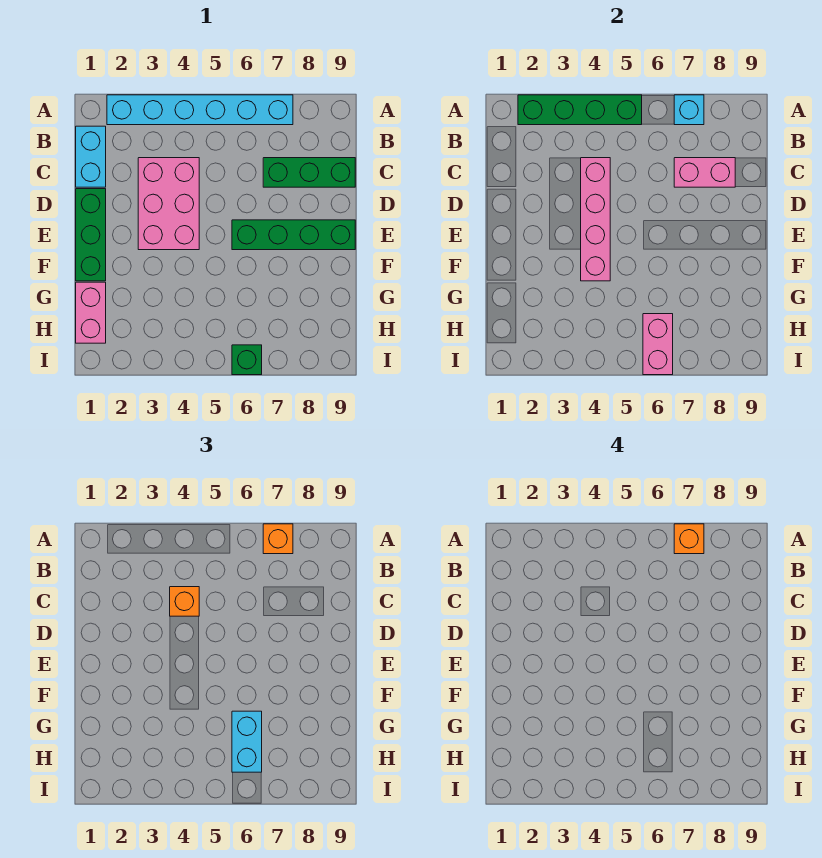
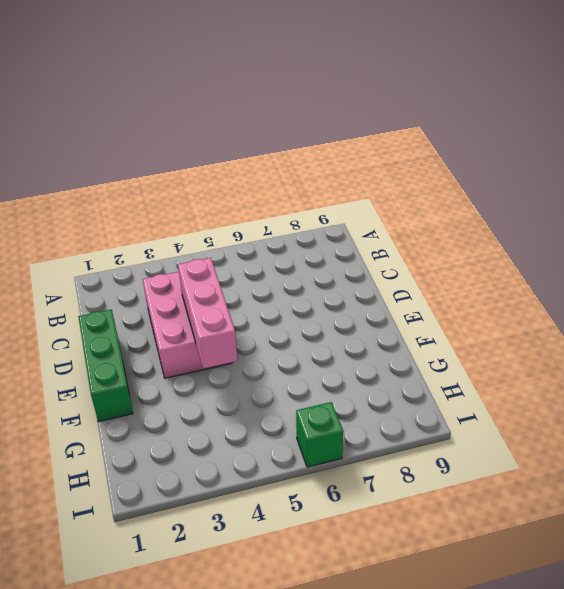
pink 1x3 brick [178,258,238,368] -> pink 1x4 brick [581,158,610,281]
none -> cyan 1x6 brick [107,95,293,125]
none -> cyan 1x2 brick [76,126,106,187]
none -> green 1x3 brick [263,158,355,187]

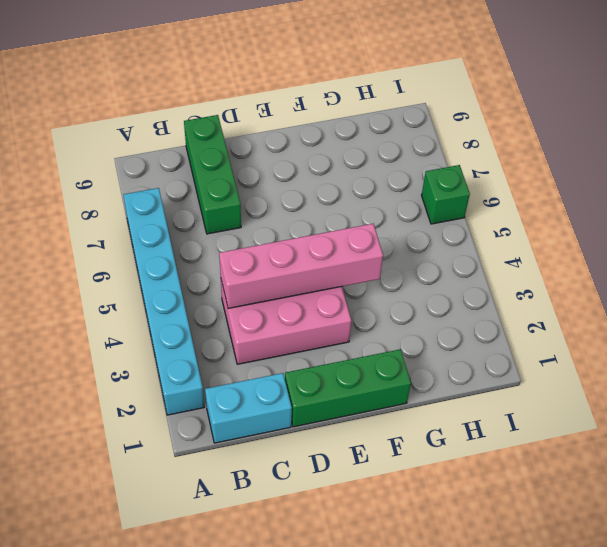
none -> green 1x4 brick [232,220,355,250]
none -> pink 1x2 brick [76,282,106,343]
none -> green 1x4 brick [518,95,642,125]

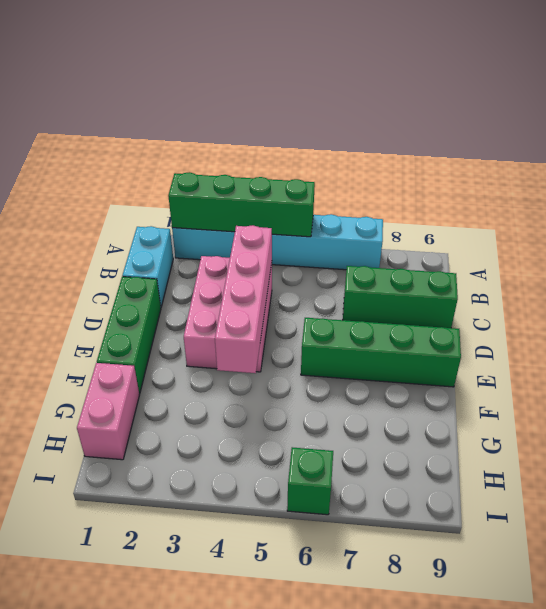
none -> cyan 1x1 brick [674,95,704,125]
none -> pink 1x2 brick [674,158,735,187]
none -> pink 1x2 brick [643,314,673,375]

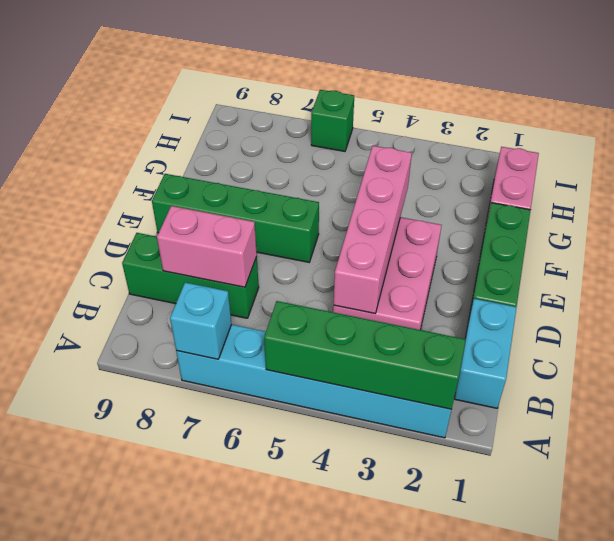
none -> pink 1x2 brick [643,314,673,375]
none -> orange 1x1 brick [263,524,293,554]
none -> orange 1x1 brick [170,587,199,616]

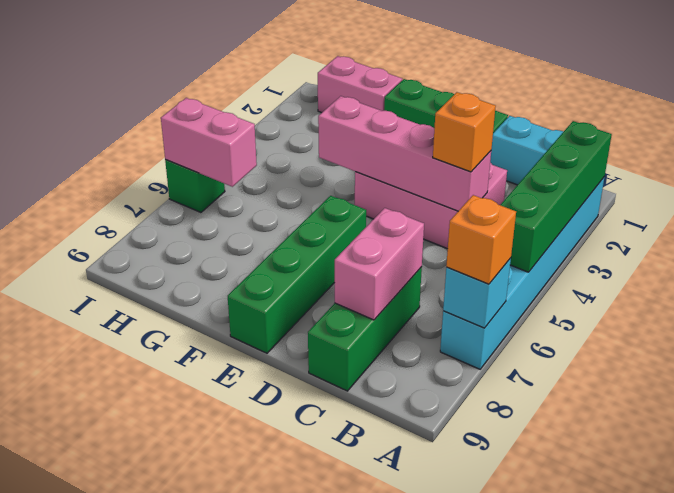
none -> cyan 1x2 brick [232,711,262,772]
none -> orange 1x1 brick [674,524,704,554]

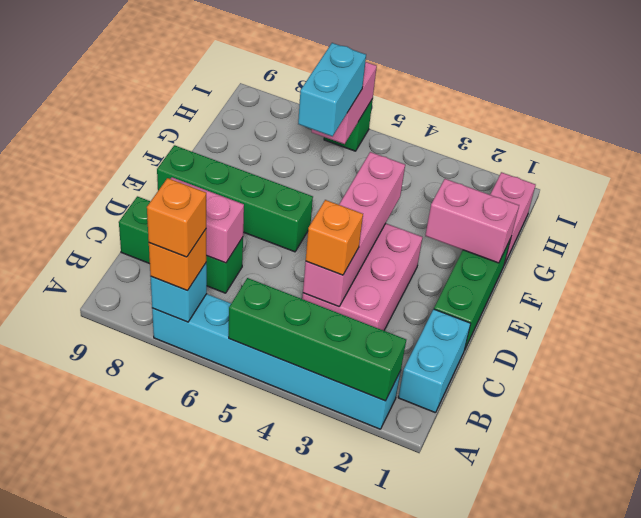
pink 1x2 brick [425,179,519,263] -> none

